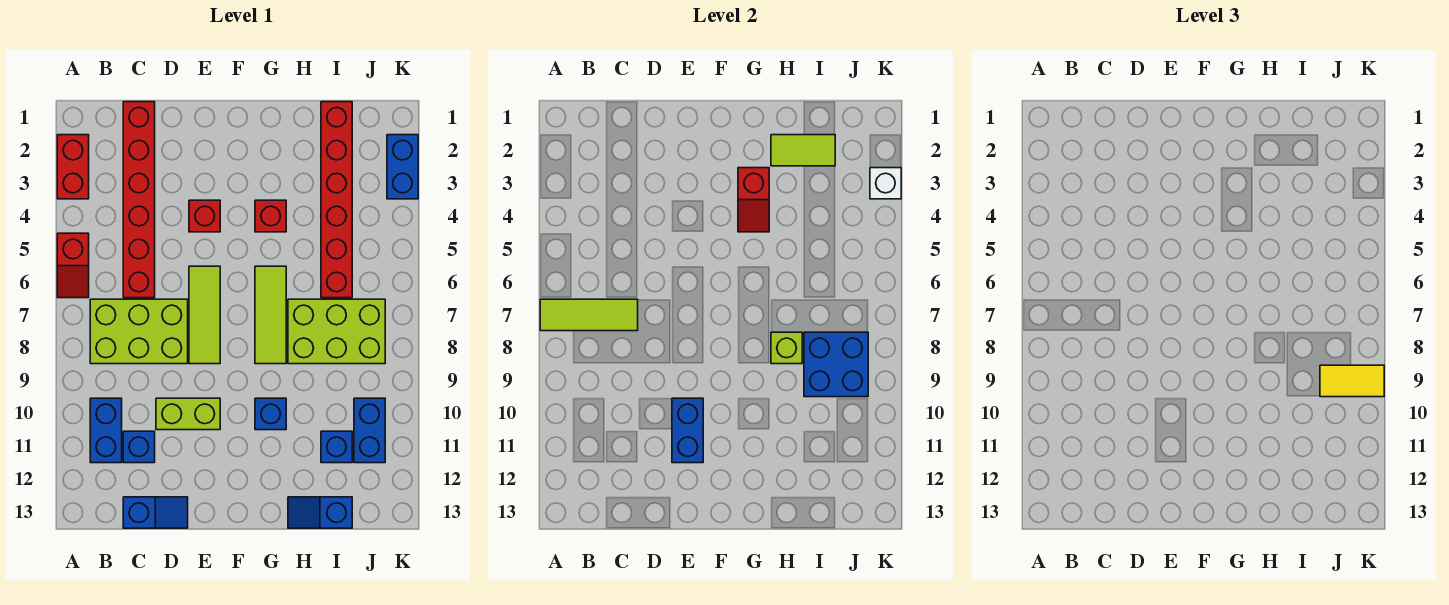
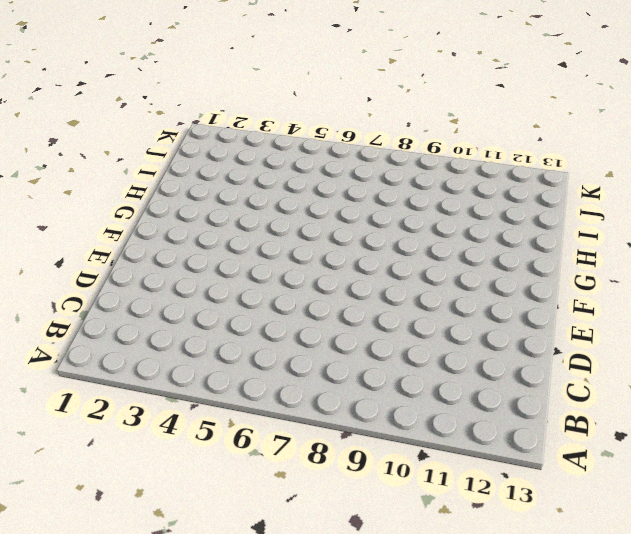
none -> red 1x2 brick [57,135,89,199]
none -> red 1x2 slope [57,233,89,298]
none -> lime 2x3 brick [90,299,188,364]

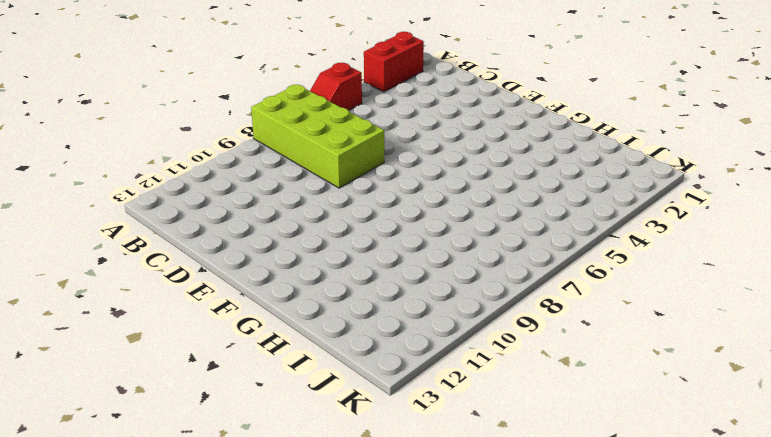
lime 2x4 brick [251,85,384,188] -> lime 2x3 brick [90,299,188,364]
none -> blue 1x2 brick [90,398,122,463]
none -> red 1x6 brick [123,102,155,298]
none -> blue 1x1 brick [123,431,155,463]

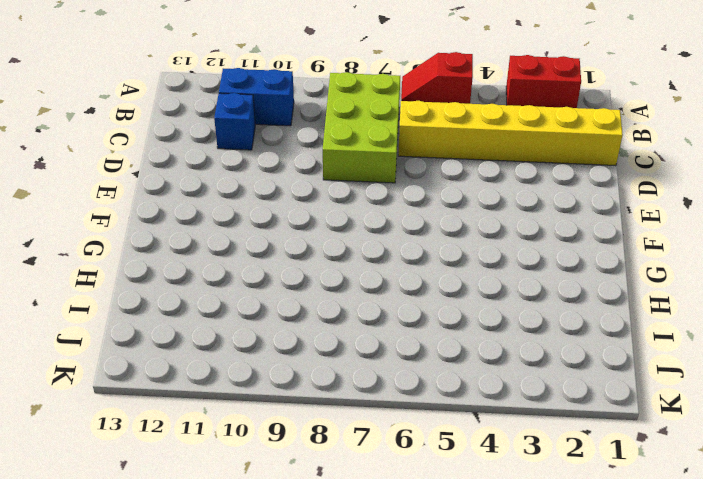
yellow 1x6 brick [398,101,623,166] -> red 1x6 brick [123,102,155,298]
none -> blue 1x2 slope [123,497,188,528]
none -> lime 1x2 brick [156,398,220,430]
none -> red 1x1 brick [189,200,220,232]

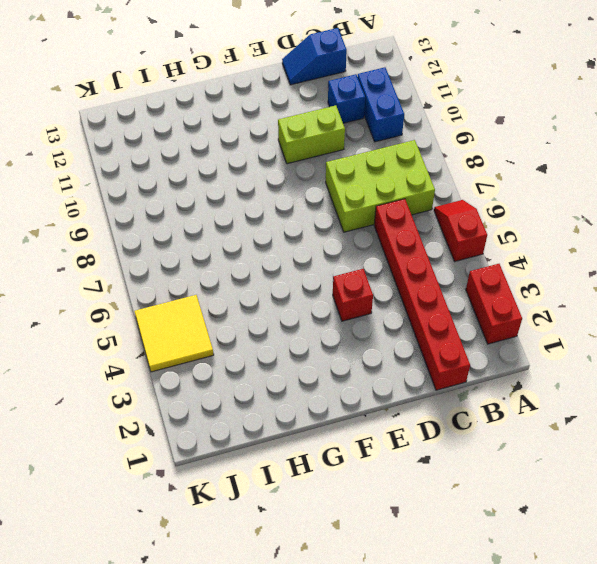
yellow 2x2 tile [134,295,214,372] -> none
none -> lime 1x3 tile [189,266,220,364]
none -> red 1x1 brick [255,200,286,232]
none -> lime 1x3 tile [255,266,286,364]

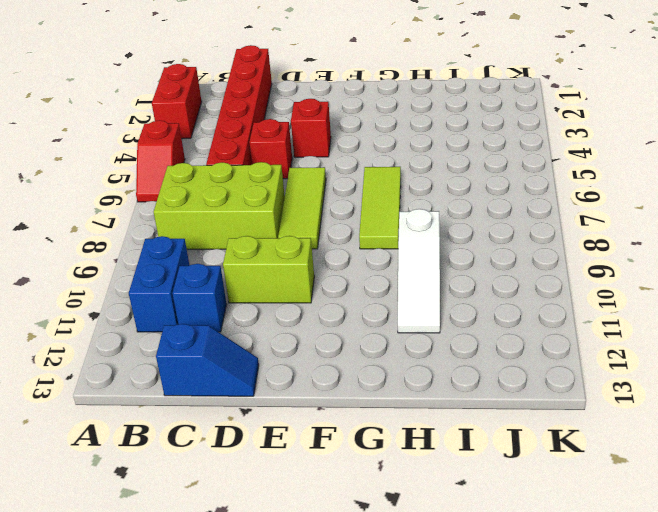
red 1x1 brick [249,119,292,179] -> red 1x1 brick moved to [255,200,286,232]
white 1x3 slope [398,209,440,333] -> none
none -> blue 1x1 brick [255,398,286,430]
none -> lime 2x3 brick [288,299,385,364]
none -> blue 1x2 slope [288,497,352,528]

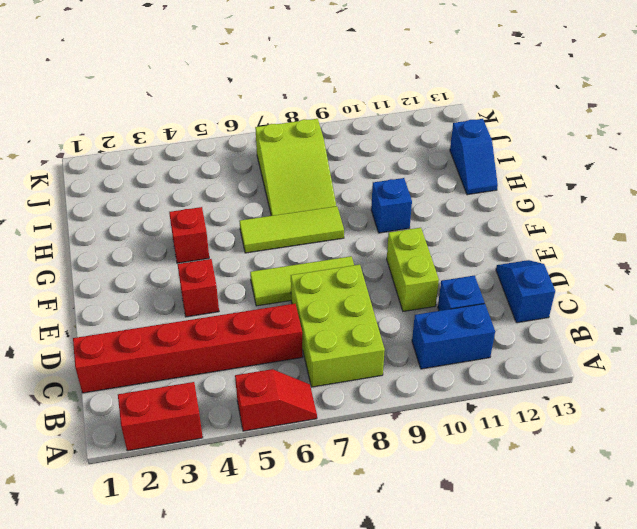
lime 2x3 slope [255,119,336,216] -> lime 2x3 brick [288,299,385,364]
none -> red 1x6 brick [321,102,352,298]
none -> blue 1x1 brick [321,431,352,463]
none -> blue 1x2 brick [354,398,385,463]

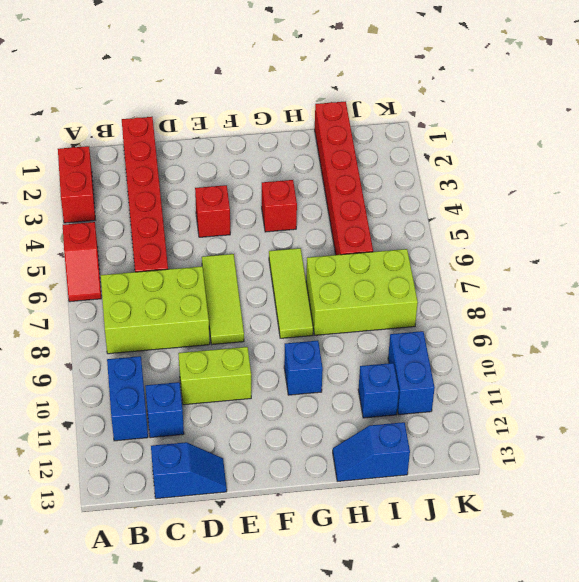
none -> blue 1x2 brick [387,135,418,199]
none -> lime 1x3 tile [540,299,638,331]
none -> blue 1x2 brick [672,398,703,463]

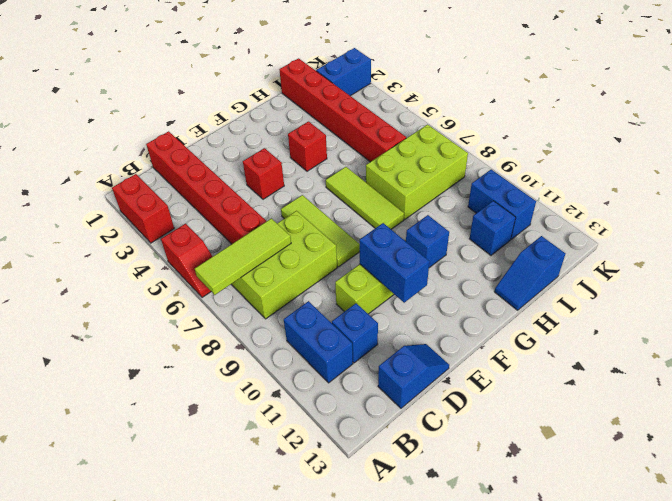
blue 1x2 brick [316,48,371,96] -> blue 1x2 brick turned to [387,135,418,199]
none -> red 1x2 slope [738,168,769,232]
none -> lime 1x2 tile [771,135,835,166]
none -> lime 1x1 brick [771,332,802,364]

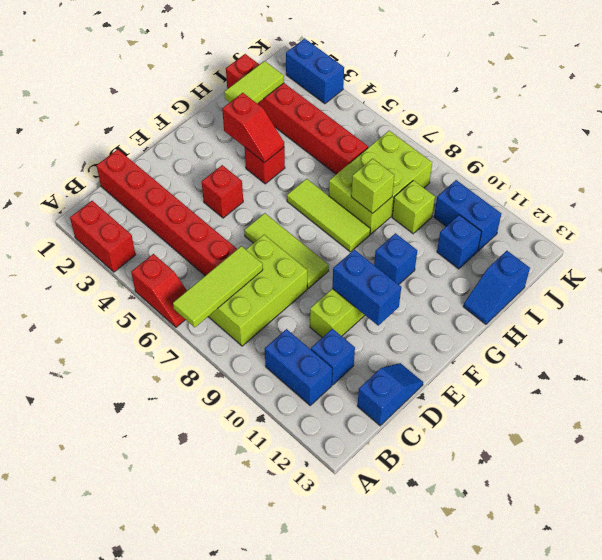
lime 1x1 brick [392,180,435,234] -> none
none -> blue 2x2 brick [804,332,868,397]
none -> white 1x1 brick [870,168,901,199]
none -> yellow 1x2 tile [1320,365,1384,397]

